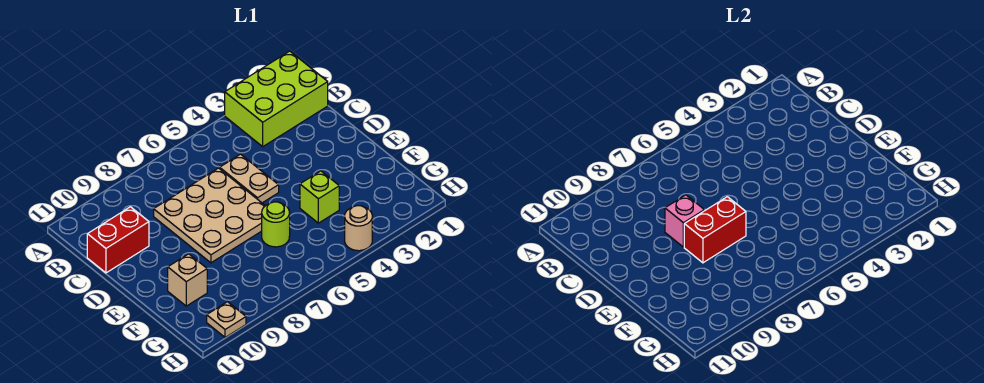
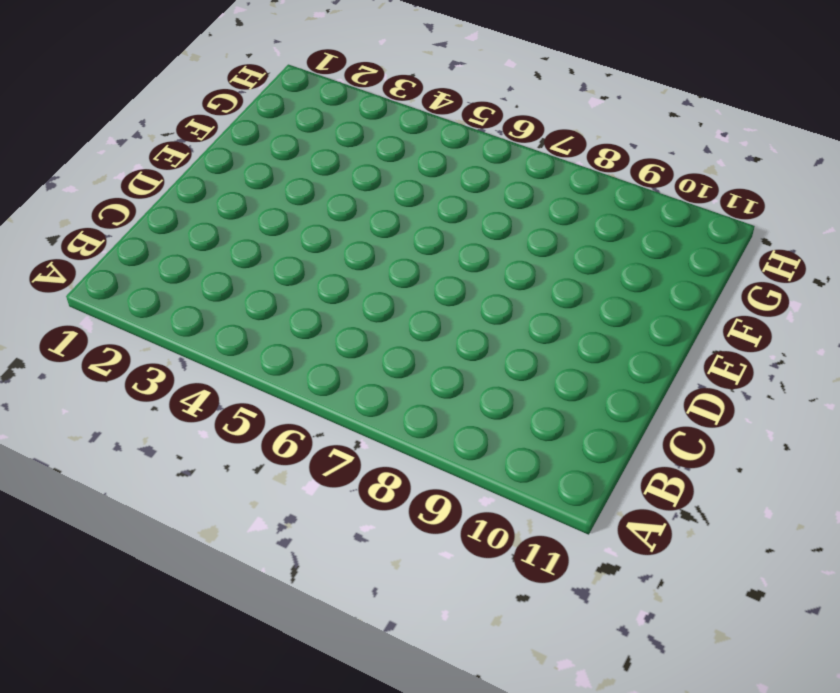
none -> lime 2x3 brick [225,51,328,146]
none -> tan 1x2 plate [220,154,279,203]

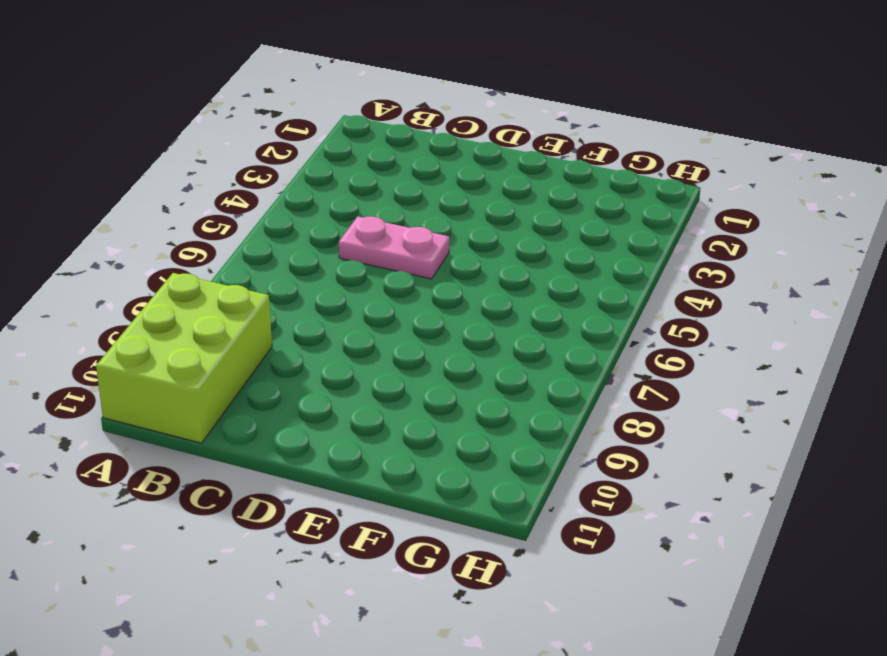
lime 2x3 brick [96,273,272,443] -> lime 2x3 brick moved to [225,51,328,146]
pink 1x2 plate [339,216,449,279] -> tan 1x2 plate [220,154,279,203]
none -> tan 3x3 plate [154,168,265,263]
none -> red 1x2 brick [87,207,149,273]

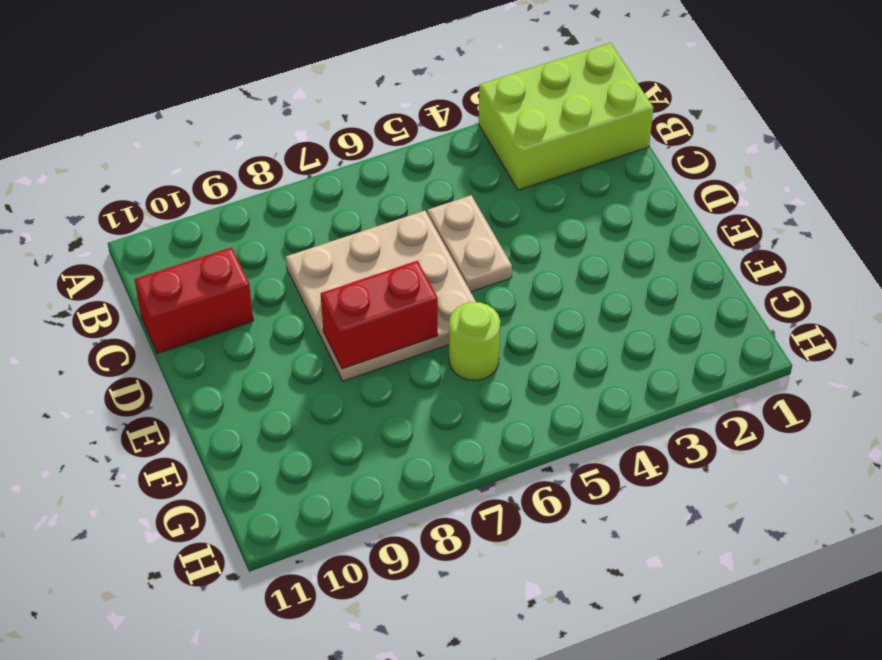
none -> lime 1x1 brick [300,171,339,223]
none -> tan 1x1 brick [168,254,207,306]

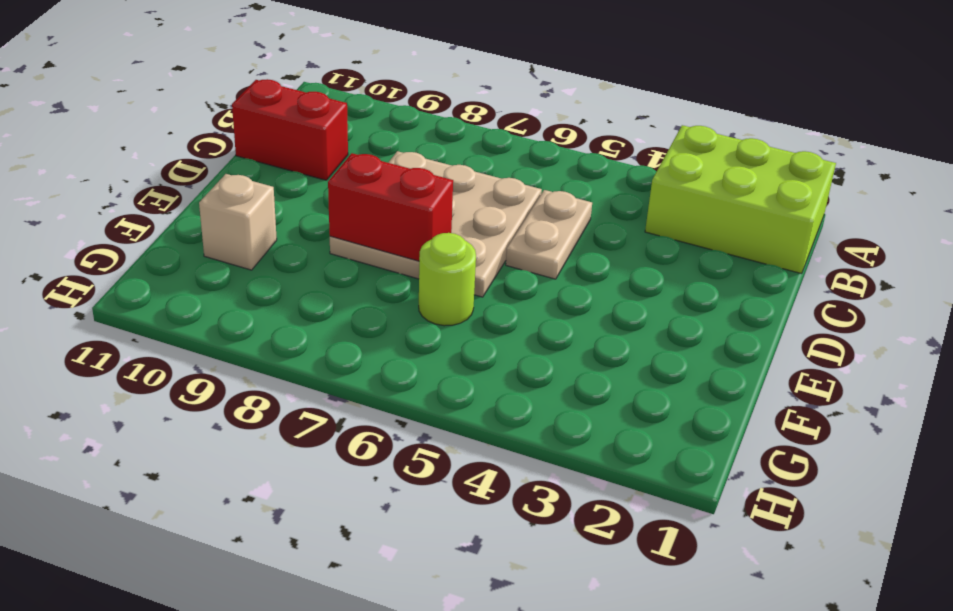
none -> lime 1x1 brick [300,171,339,223]
none -> tan 1x1 round brick [345,206,372,251]

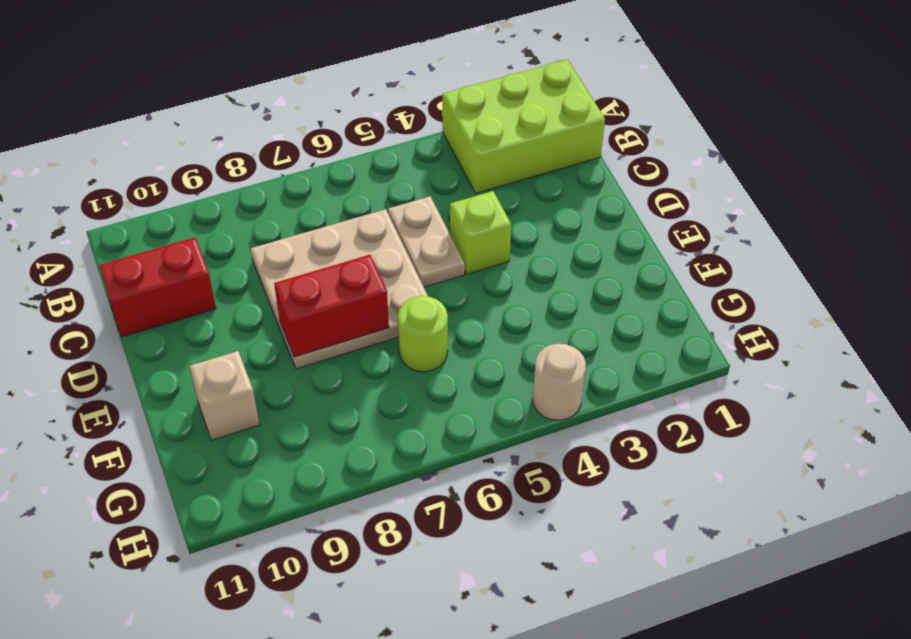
lime 1x1 brick [450,191,511,274] -> lime 1x1 brick moved to [300,171,339,223]
none -> tan 1x1 plate [207,302,246,337]
none -> pink 1x1 brick [665,195,704,247]

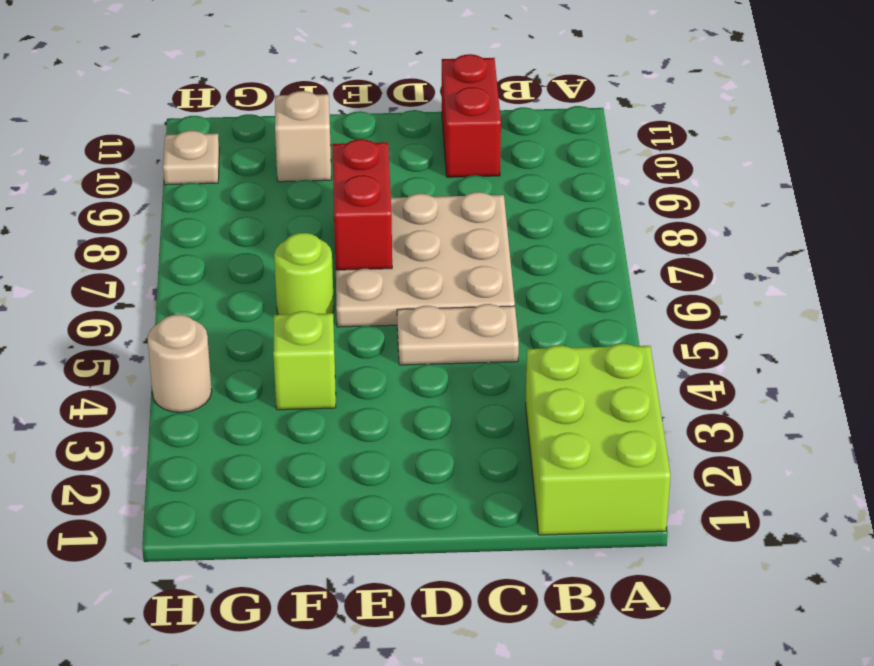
none -> pink 1x1 brick [665,195,704,247]

